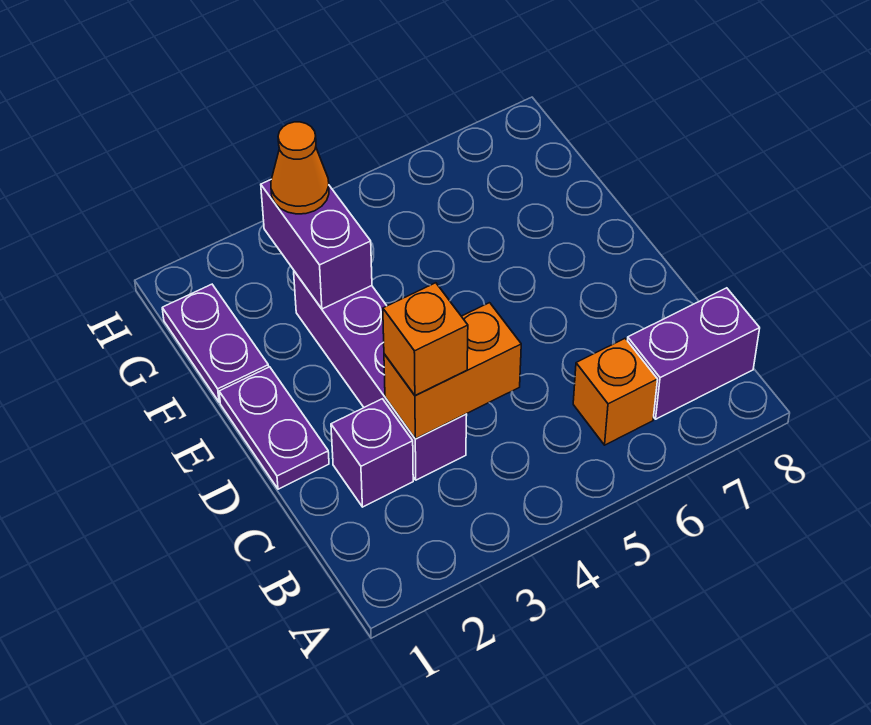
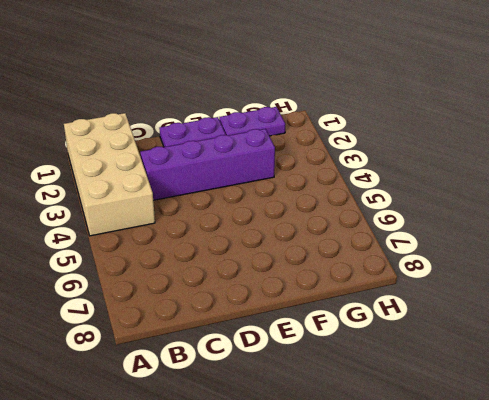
tan 2x4 brick [64,113,155,236] -> none
none -> orange 1x1 brick [573,339,658,445]
none -> purple 1x2 brick [627,288,760,419]

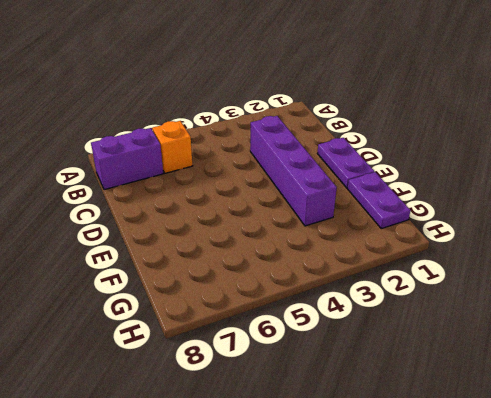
none -> purple 1x1 brick [331,399,413,507]
none -> orange 1x2 brick [384,303,521,439]

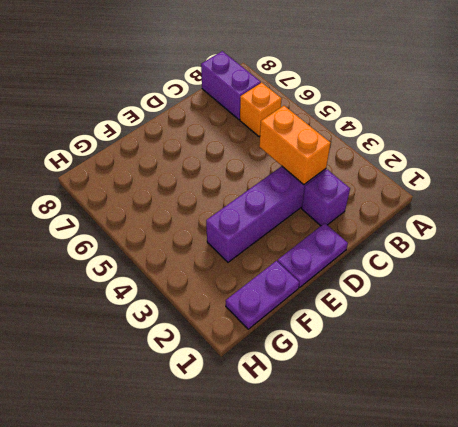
none -> purple 1x2 brick [261,180,372,309]
none -> orange 1x1 brick [383,283,468,395]

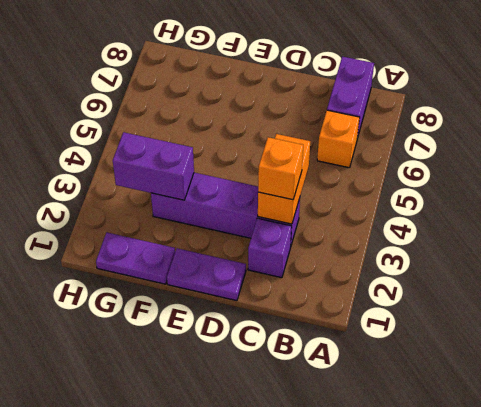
none -> orange 1x1 cone [271,122,329,214]

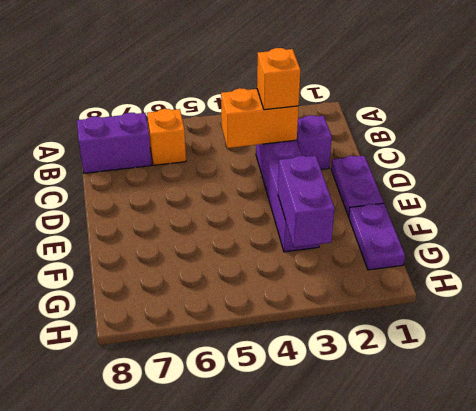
none -> orange 1x1 cone [271,122,329,214]

